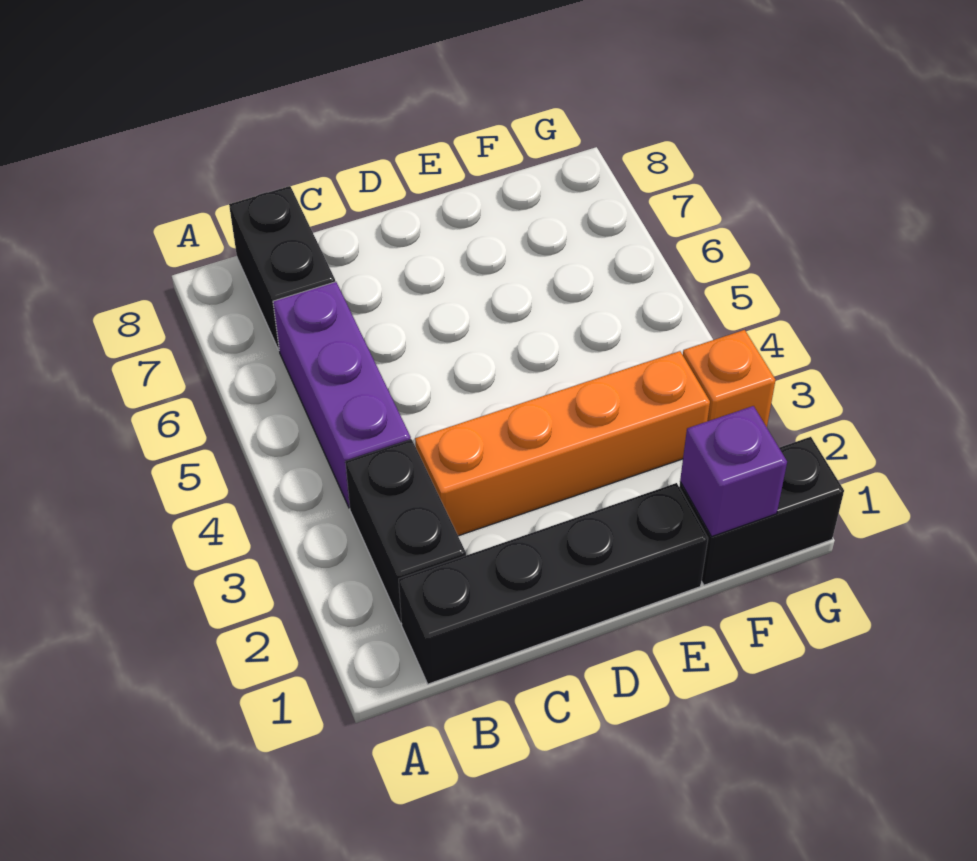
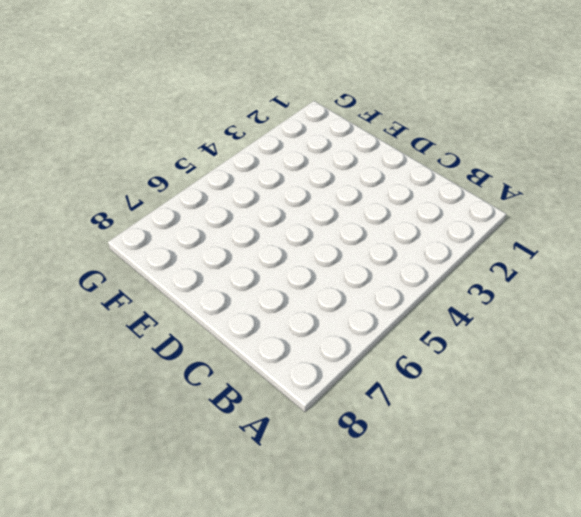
none -> black 1x4 brick [399,483,708,684]
none -> black 1x2 brick [345,439,466,623]

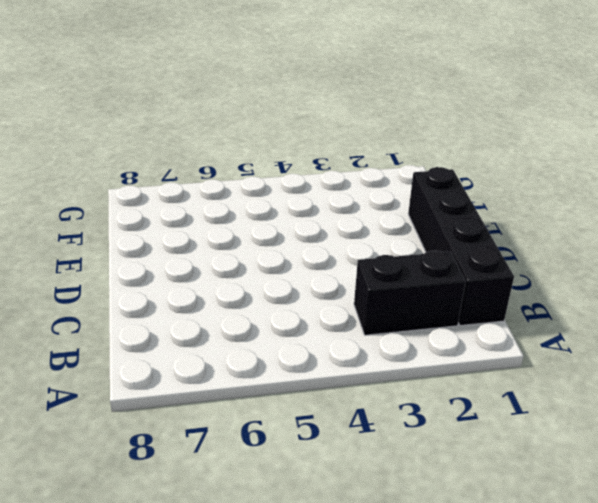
none -> purple 1x3 brick [273,282,411,508]
none -> black 1x2 brick [229,186,335,350]

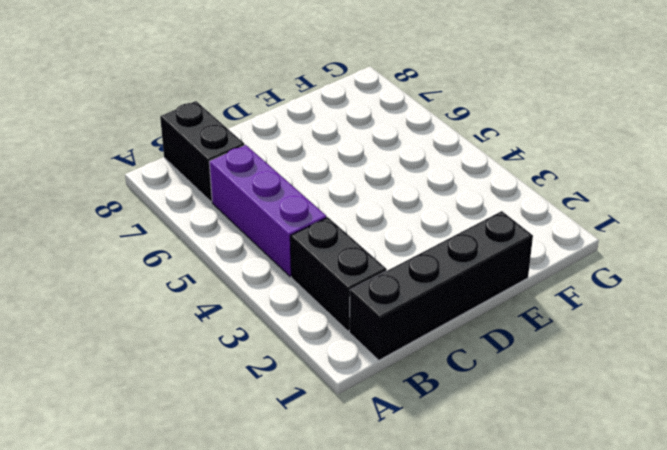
none -> orange 1x4 brick [415,351,710,536]
none -> black 1x2 brick [679,437,844,585]

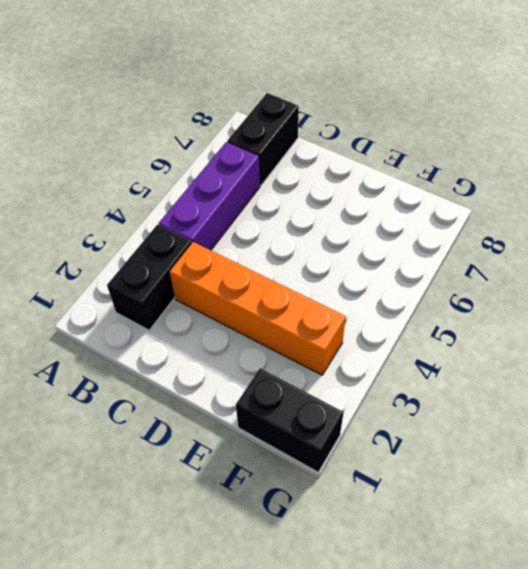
none -> black 1x4 brick [399,483,708,684]
none -> orange 1x1 brick [683,330,775,427]

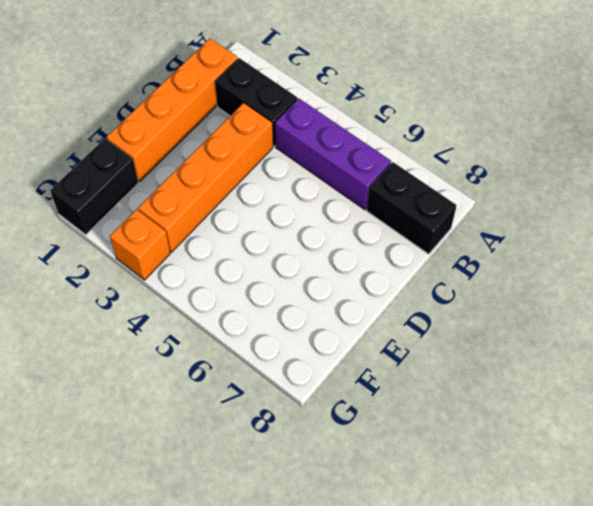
orange 1x4 brick [106,38,238,181] -> black 1x4 brick [399,483,708,684]
none -> purple 1x1 brick [680,406,787,536]

